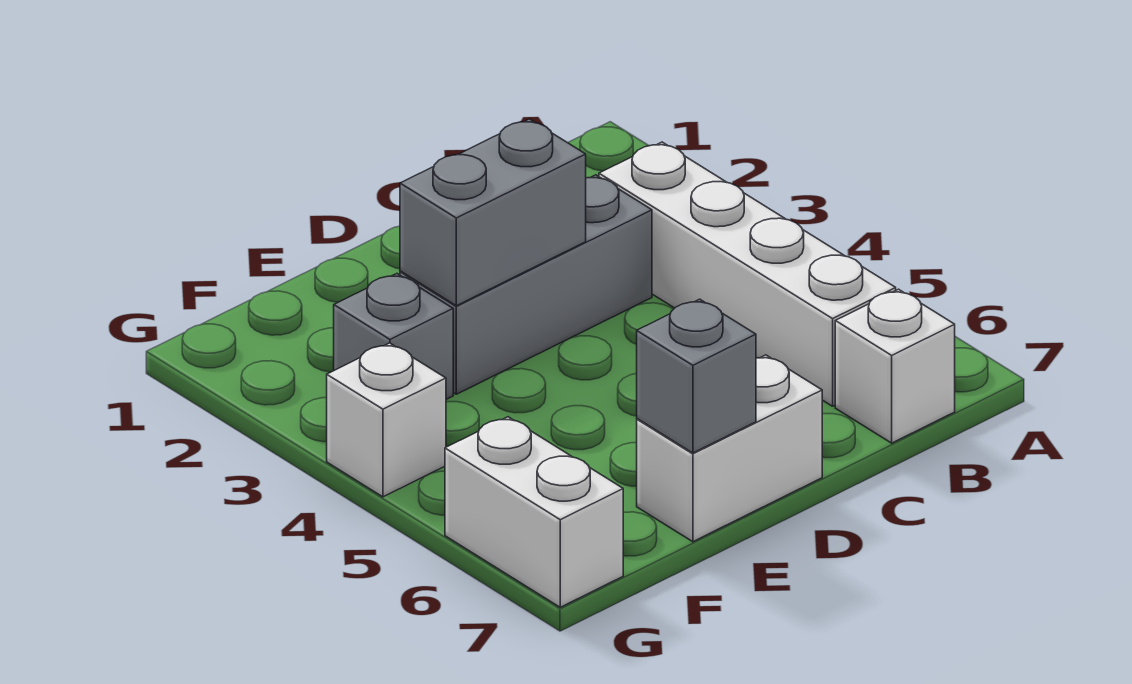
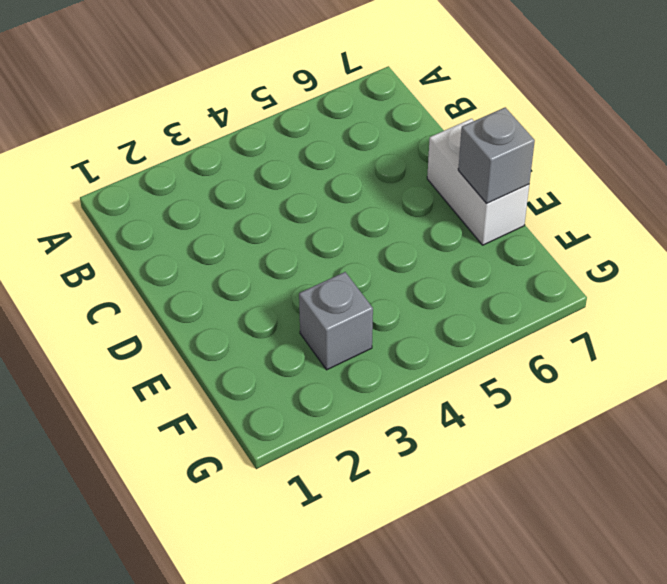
none -> white 1x4 brick [599,142,896,406]
none -> white 1x1 brick [835,289,955,443]

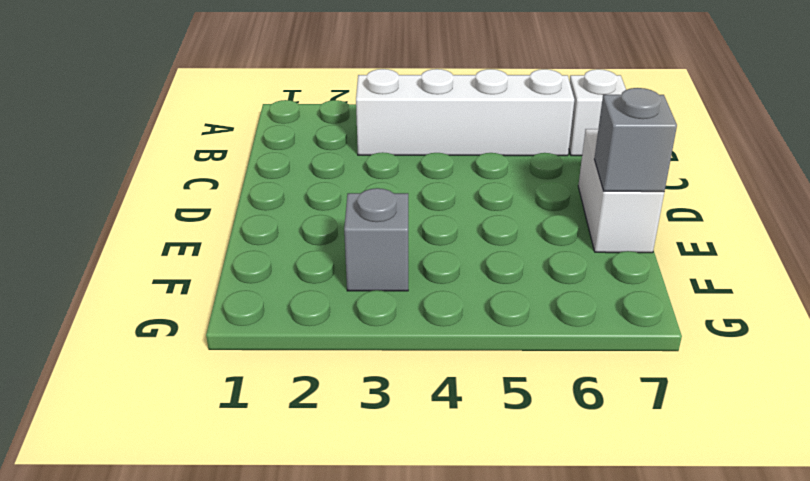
none -> grey 1x3 brick [400,175,652,394]
none -> white 1x1 brick [327,343,446,497]

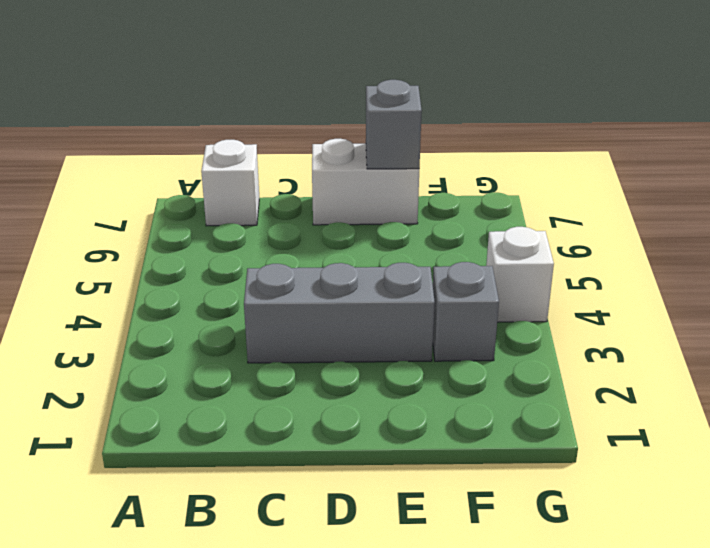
none -> white 1x4 brick [599,142,896,406]
none -> white 1x2 brick [445,417,623,607]

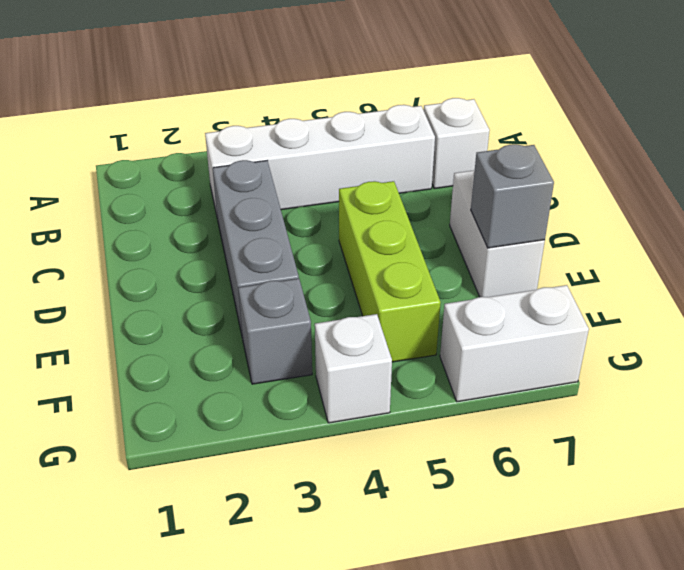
lime 1x3 brick [339,181,441,362] -> none
none -> grey 1x2 brick [400,119,586,306]

